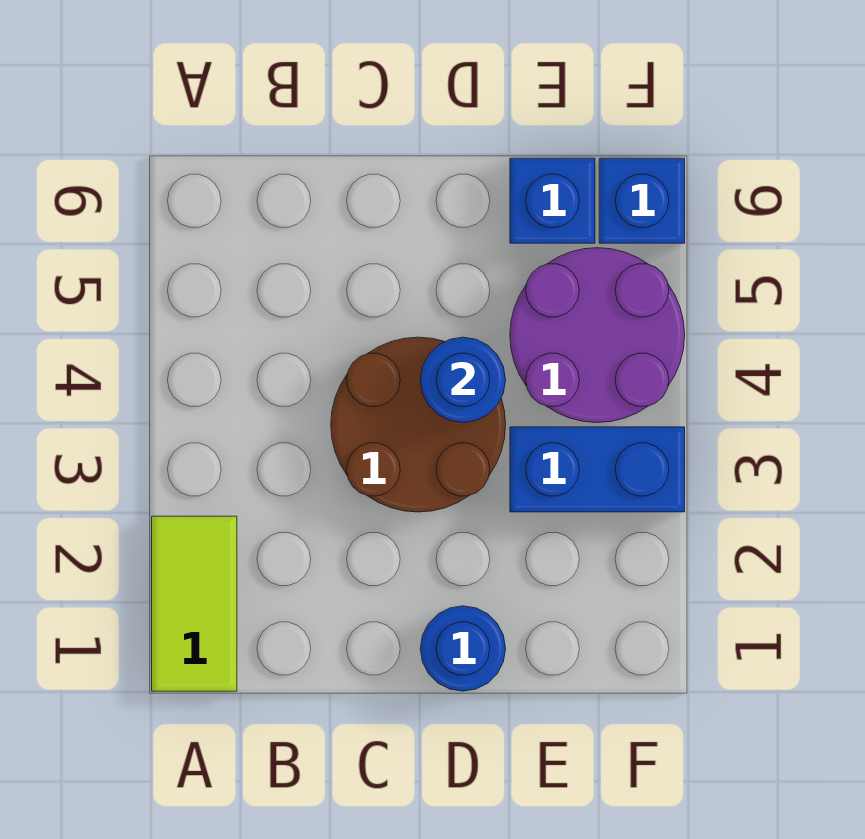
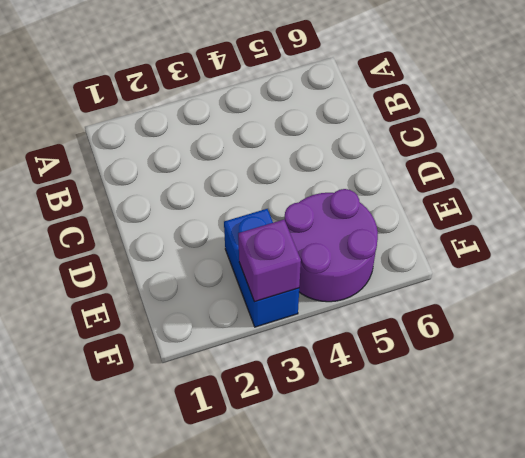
purple 1x1 brick [238,220,301,302] -> none
none -> lime 1x2 tile [152,516,237,691]
none -> brown 2x2 round brick [331,337,506,512]

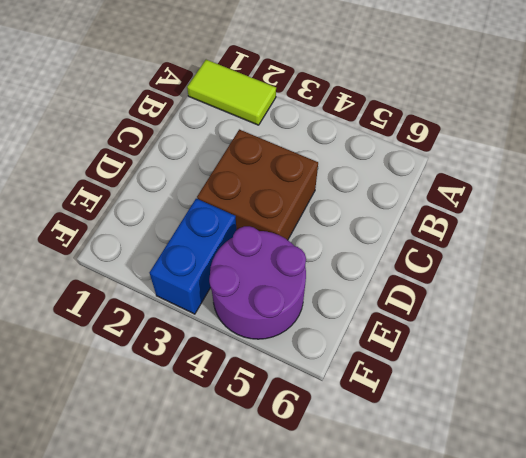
brown 2x2 brick [197,129,318,240] -> brown 2x2 round brick [331,337,506,512]
none -> blue 1x1 round brick [420,606,506,691]
none -> blue 1x1 brick [510,158,595,243]

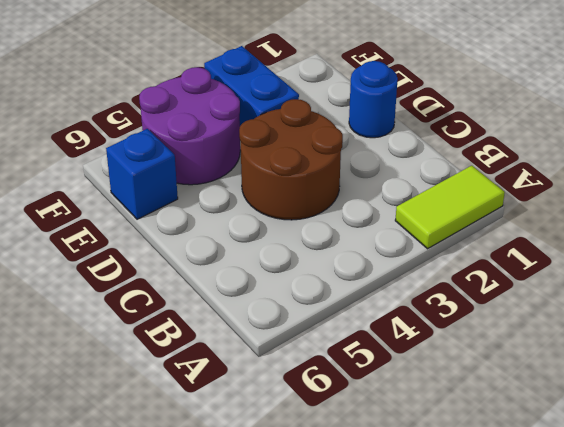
none -> blue 1x1 brick [599,158,685,243]
none -> blue 1x1 round brick [420,337,506,422]

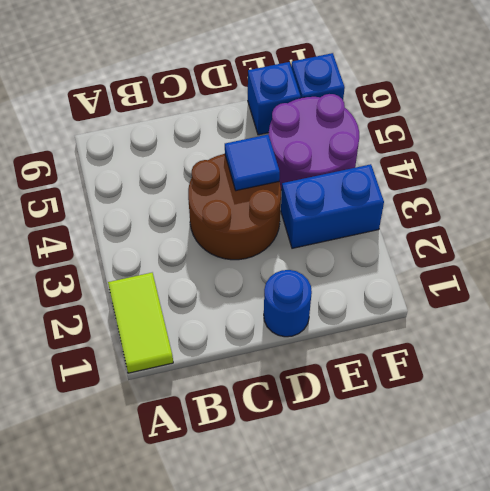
blue 1x1 tile [225,134,280,191] -> blue 1x1 round brick [420,337,506,422]

